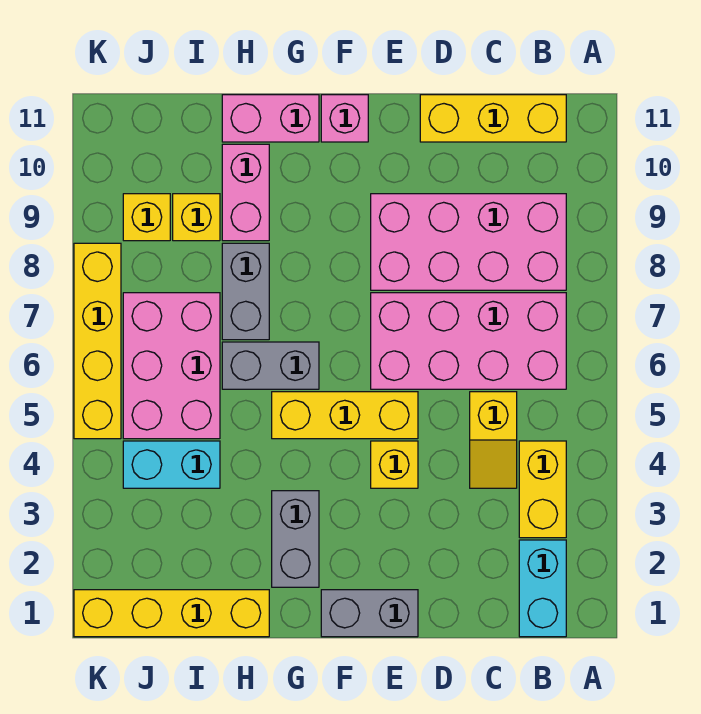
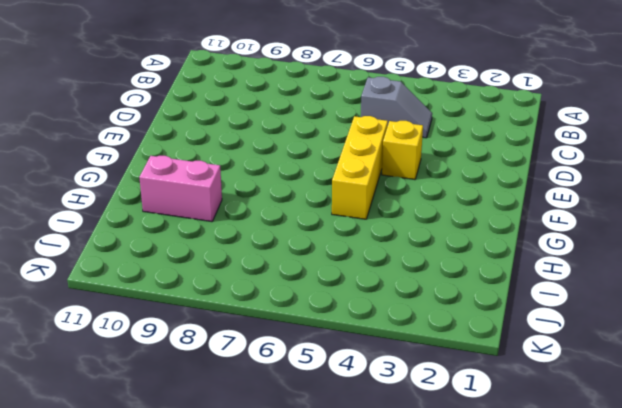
grey 1x2 slope [361,77,432,138] -> yellow 1x2 slope [470,392,517,488]
none -> cyan 1x2 brick [519,540,566,637]
none -> yellow 1x2 brick [519,441,566,538]
none -> pink 2x4 brick [371,293,566,389]

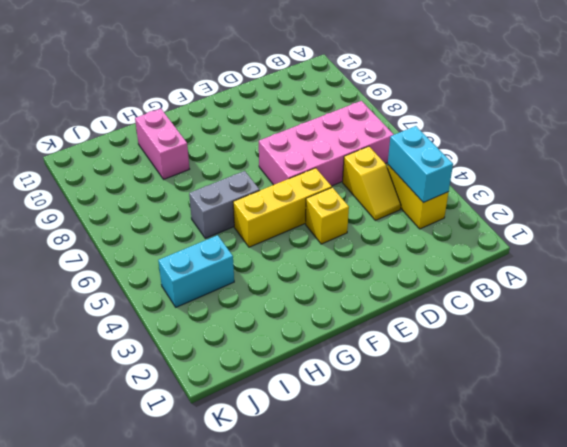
cyan 1x2 brick [388,126,453,203] -> cyan 1x2 brick moved to [519,540,566,637]
none -> pink 2x4 brick [371,194,566,290]
none -> yellow 1x3 brick [420,95,566,142]
none -> grey 1x2 brick [321,590,418,637]

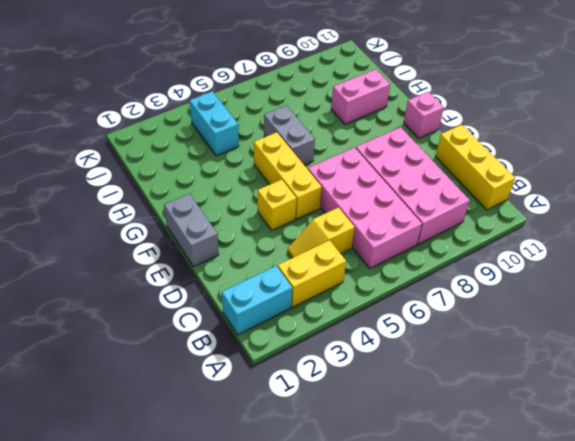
none -> grey 1x2 brick [272,491,319,587]
none -> pink 1x2 brick [222,95,319,142]
none -> yellow 1x4 brick [74,590,269,637]

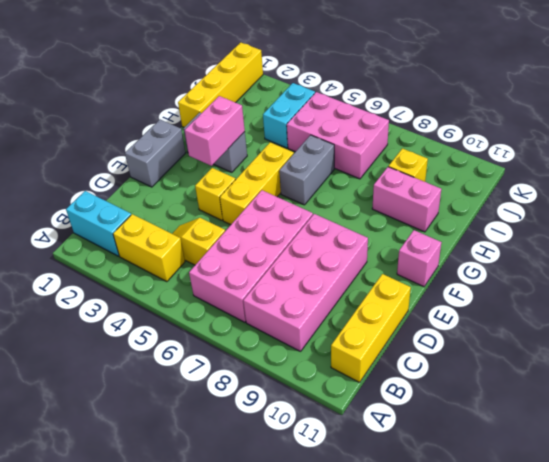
pink 1x2 brick [185,96,245,166] -> pink 1x2 brick moved to [222,95,319,142]
none -> grey 1x2 brick [222,243,269,340]
none -> yellow 1x1 brick [123,194,170,241]
none -> yellow 1x4 brick [74,243,121,439]

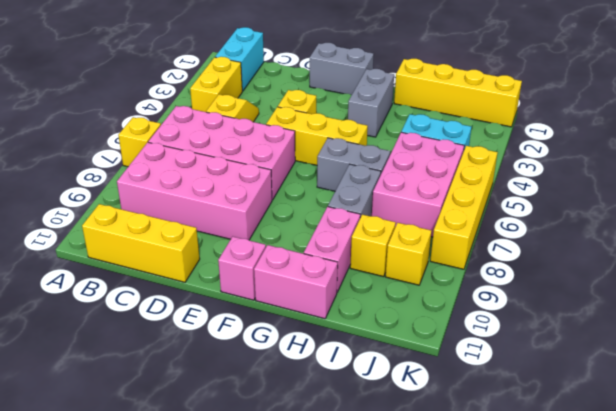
yellow 1x1 brick [118,117,161,167] -> none

